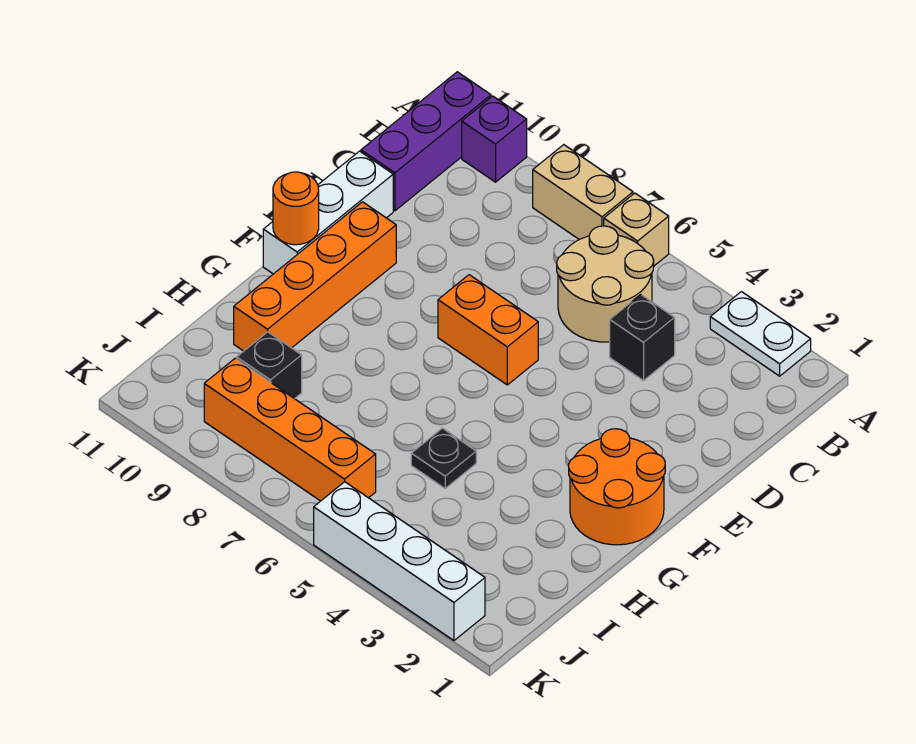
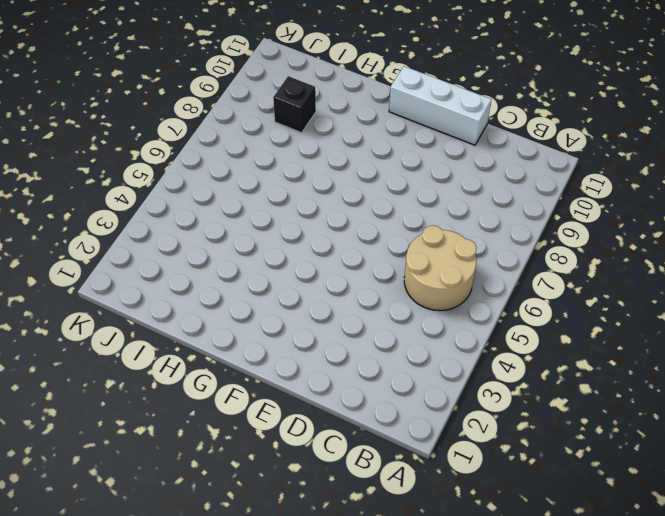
none -> white 1x2 plate [710,292,811,376]
none -> tan 1x1 brick [604,193,669,266]
none -> tan 1x2 brick [533,145,633,240]

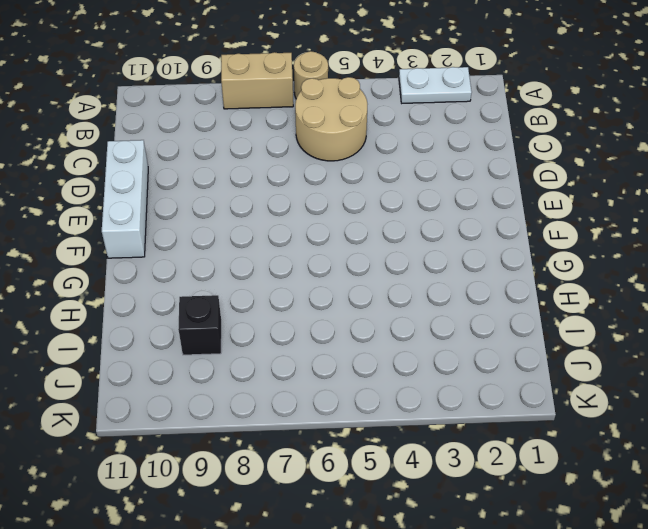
tan 1x1 round brick [294,51,328,99] -> tan 1x1 brick [604,193,669,266]
none -> purple 1x1 brick [462,96,527,182]
none -> purple 1x3 brick [361,72,491,211]
none -> black 1x1 brick [610,295,675,381]

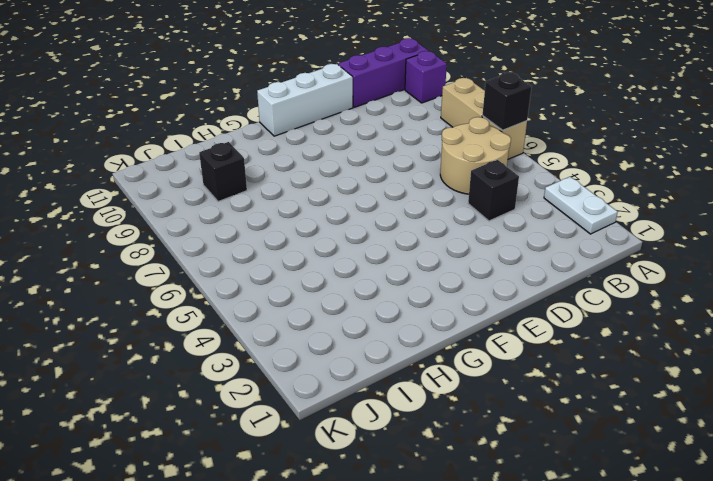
black 1x1 brick [482,72,532,130] -> none
none -> orange 1x2 brick [438,275,538,385]
none -> orange 1x4 brick [234,202,396,351]
none -> orange 2x2 round brick [569,429,665,545]

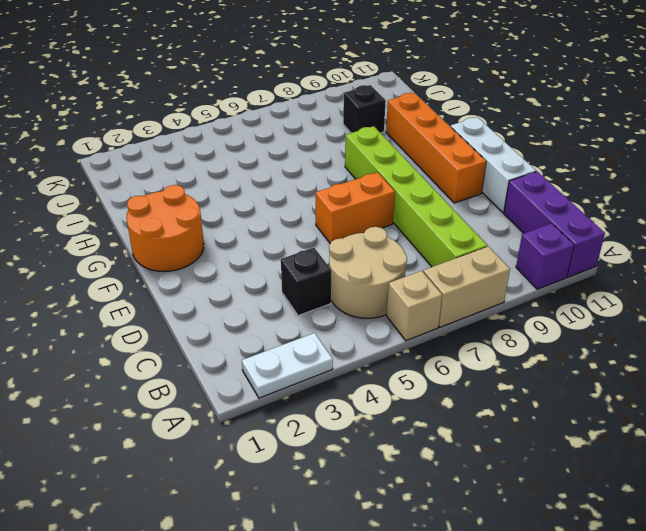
lime 1x6 brick [345,126,487,267] -> none
none -> black 1x1 plate [411,428,476,488]
none -> orange 1x4 brick [204,358,376,501]
none -> white 1x4 brick [314,482,485,640]

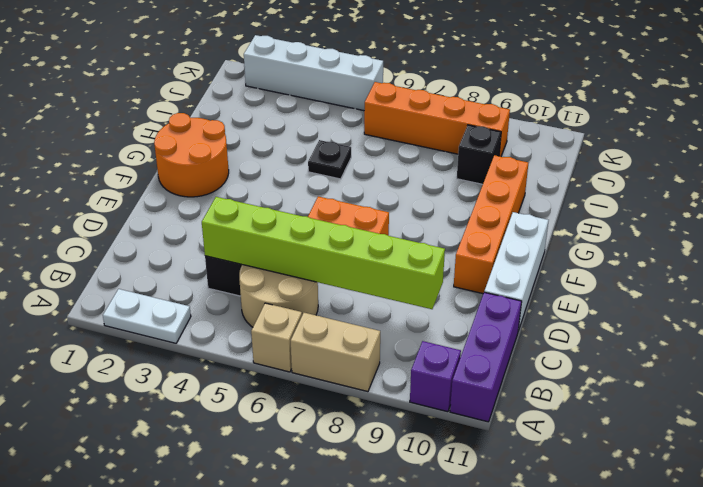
lime 1x6 brick [202,197,445,309] -> none
none -> orange 1x1 round brick [273,172,319,245]

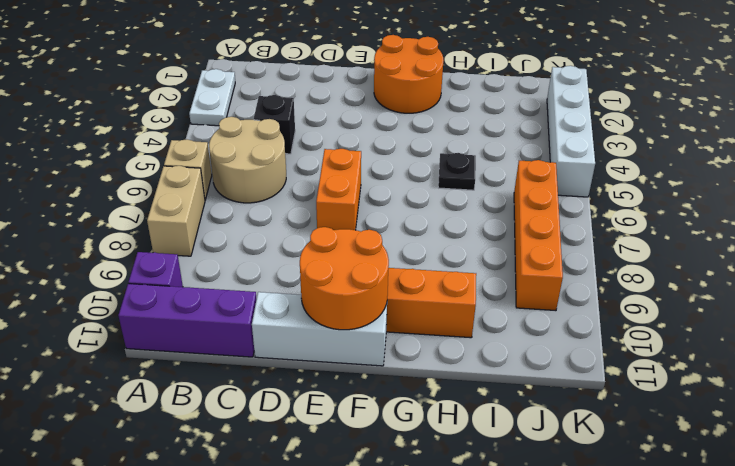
orange 2x2 round brick [300,227,389,330] -> orange 1x1 round brick [273,172,319,245]
none -> black 1x1 brick [237,332,302,399]

